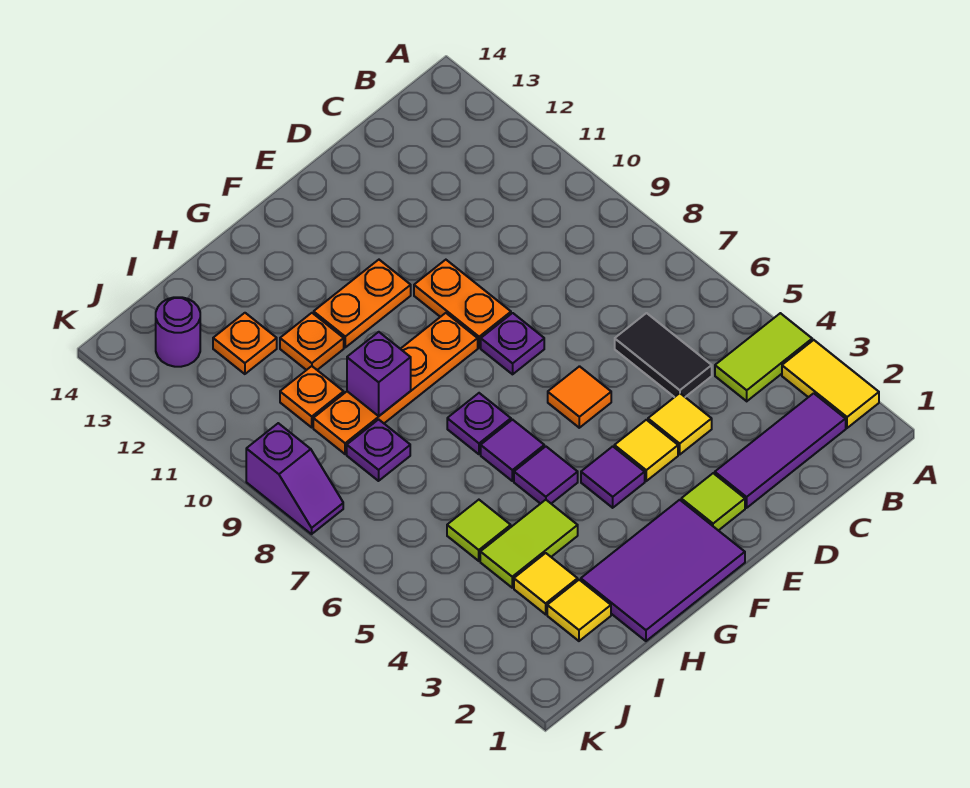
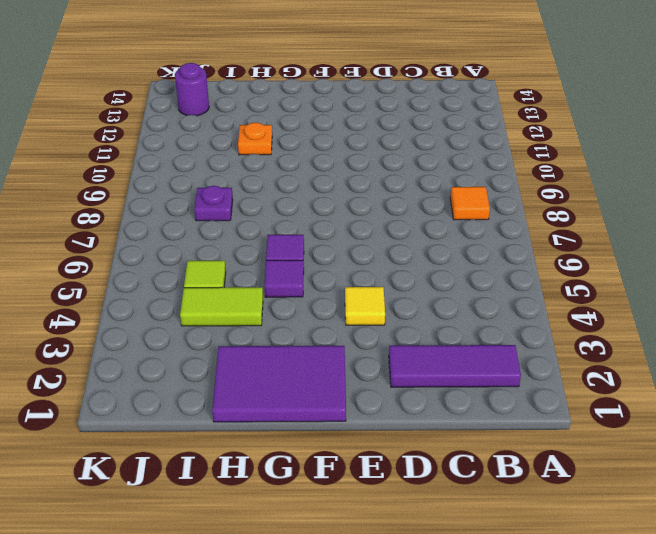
orange 1x1 tile [450,187,490,220] -> orange 1x1 tile moved to [548,366,611,428]
none -> yellow 1x2 tile [782,340,879,428]
none -> lime 1x2 tile [715,313,812,401]
none -> black 1x2 tile [615,313,712,397]

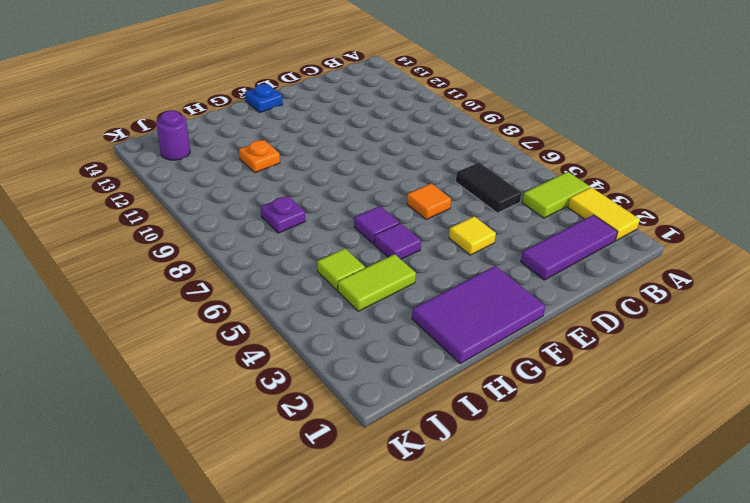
blue 1x1 plate [245,84,283,113] -> none
none -> yellow 1x1 tile [648,393,712,454]
none -> lime 1x1 tile [681,473,745,531]
none -> purple 1x1 plate [481,313,544,374]

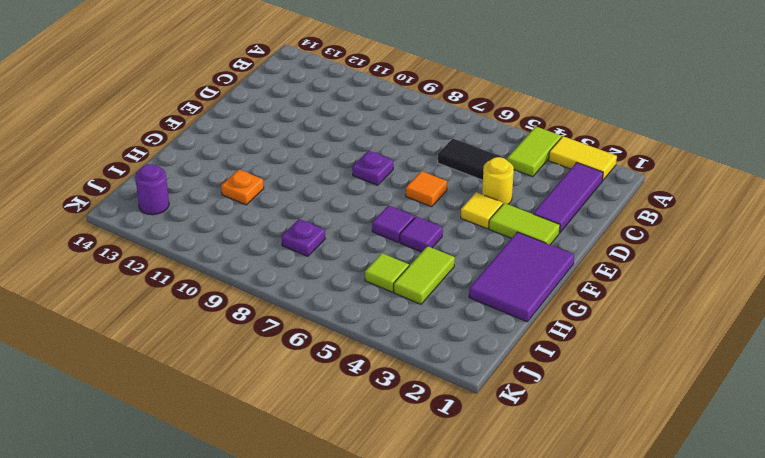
yellow 1x1 round brick [482,157,514,204] -> yellow 1x1 tile [648,393,712,454]
lime 1x2 tile [489,203,560,245] -> lime 1x1 tile [681,473,745,531]
none -> orange 1x2 plate [414,260,511,348]
none -> purple 1x1 tile [581,446,645,508]
none -> orange 1x4 plate [313,313,478,454]

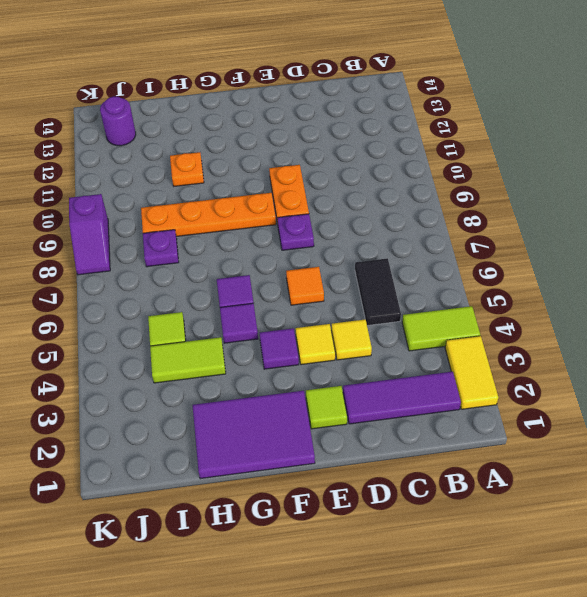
none -> orange 1x2 plate [314,260,411,347]
none -> purple 1x1 plate [447,393,511,454]
none -> yellow 1x1 tile [547,580,611,641]

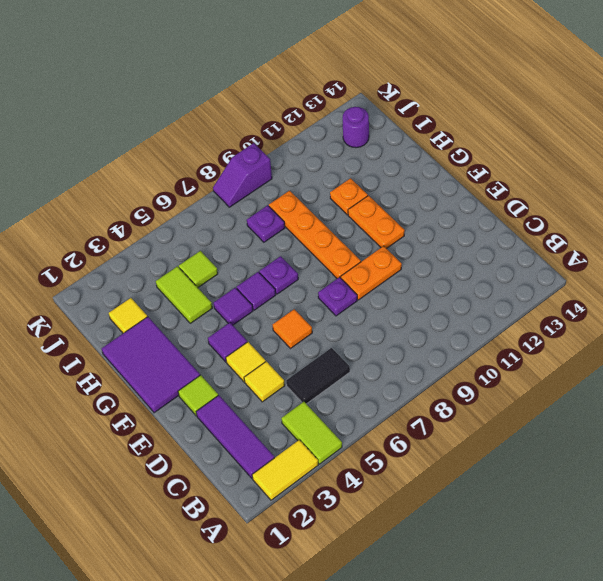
none -> yellow 1x1 tile [514,553,578,614]
none -> orange 1x1 plate [280,366,344,427]
none -> orange 1x1 plate [213,313,277,374]

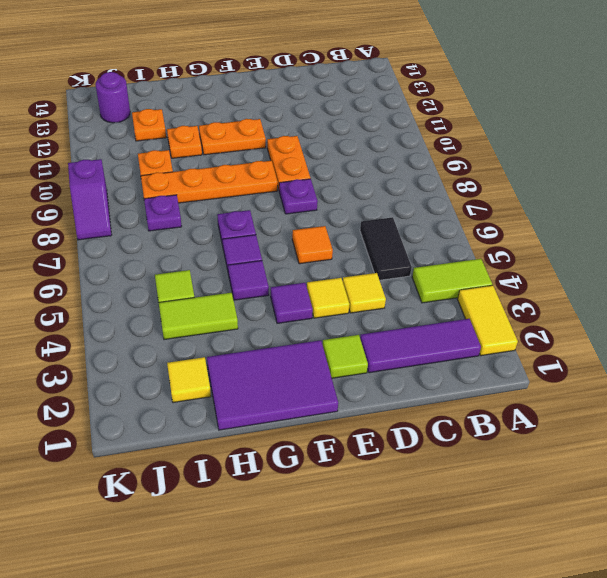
none -> yellow 1x1 tile [514,553,578,614]
none -> purple 1x1 brick [347,332,411,416]

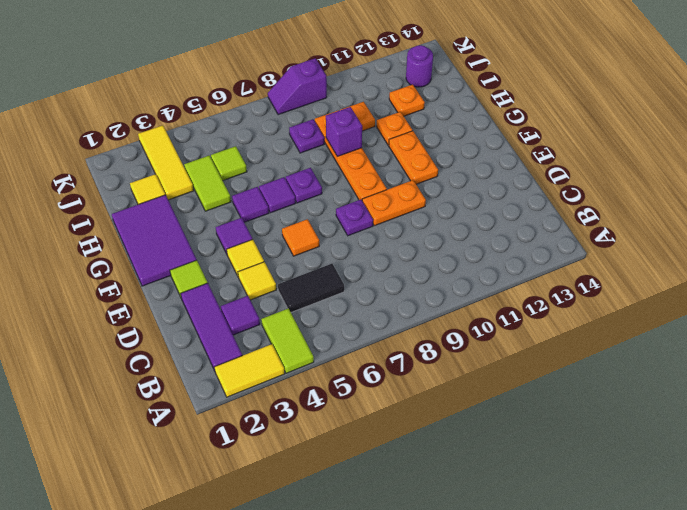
purple 1x1 tile [221,296,260,335] -> none
yellow 1x3 tile [138,125,194,200] -> yellow 1x1 tile [514,553,578,614]

